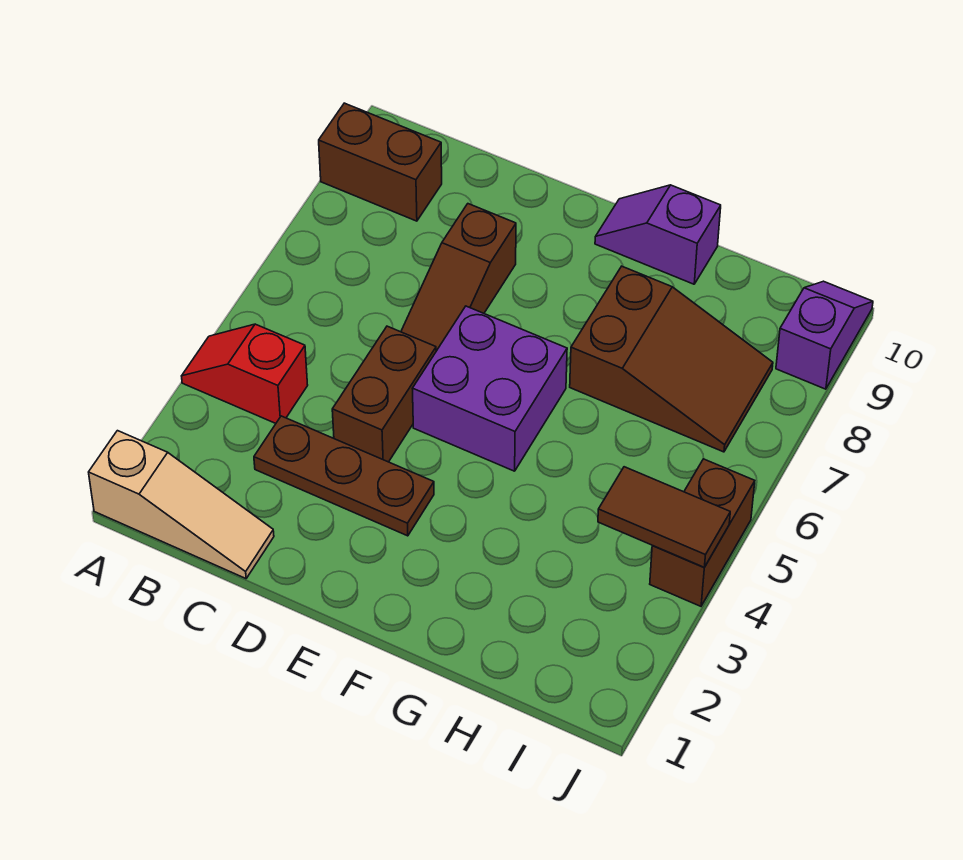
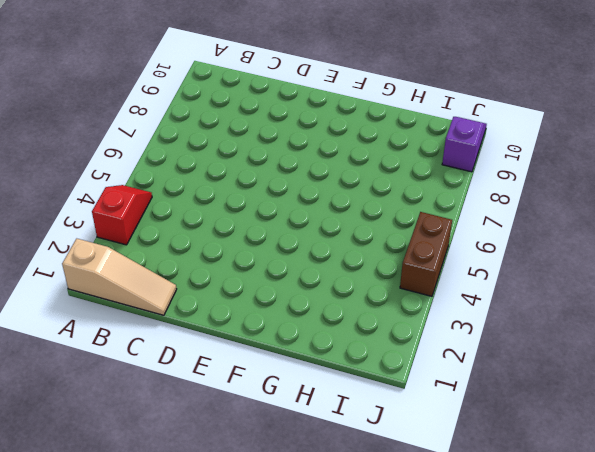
red 1x2 slope [92,185,152,245] -> red 1x2 slope turned to [182,324,308,423]
none -> brown 1x2 brick [319,103,442,221]
none -> brown 1x3 plate [254,416,434,536]
none -> brown 1x2 brick [332,326,436,462]

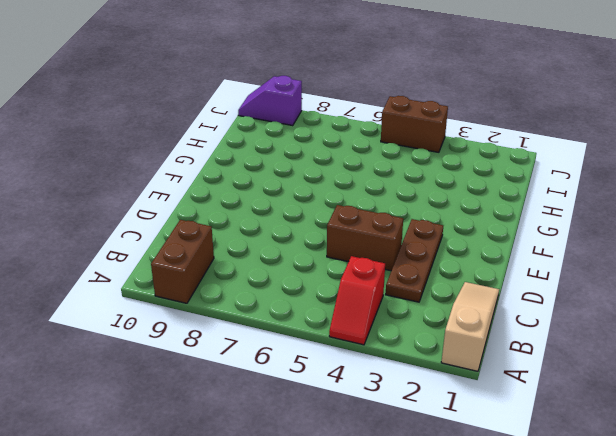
none -> brown 1x3 slope [401,204,516,351]
none -> purple 2x2 brick [412,306,567,471]
none -> purple 1x2 slope [595,185,721,284]

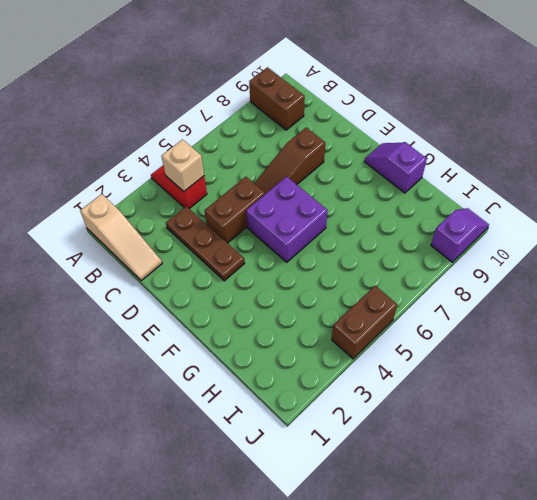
tan 1x1 brick [161,140,204,191] -> none
none -> brown 2x3 slope [570,266,773,452]
none -> brown 1x2 tile [598,467,730,567]

